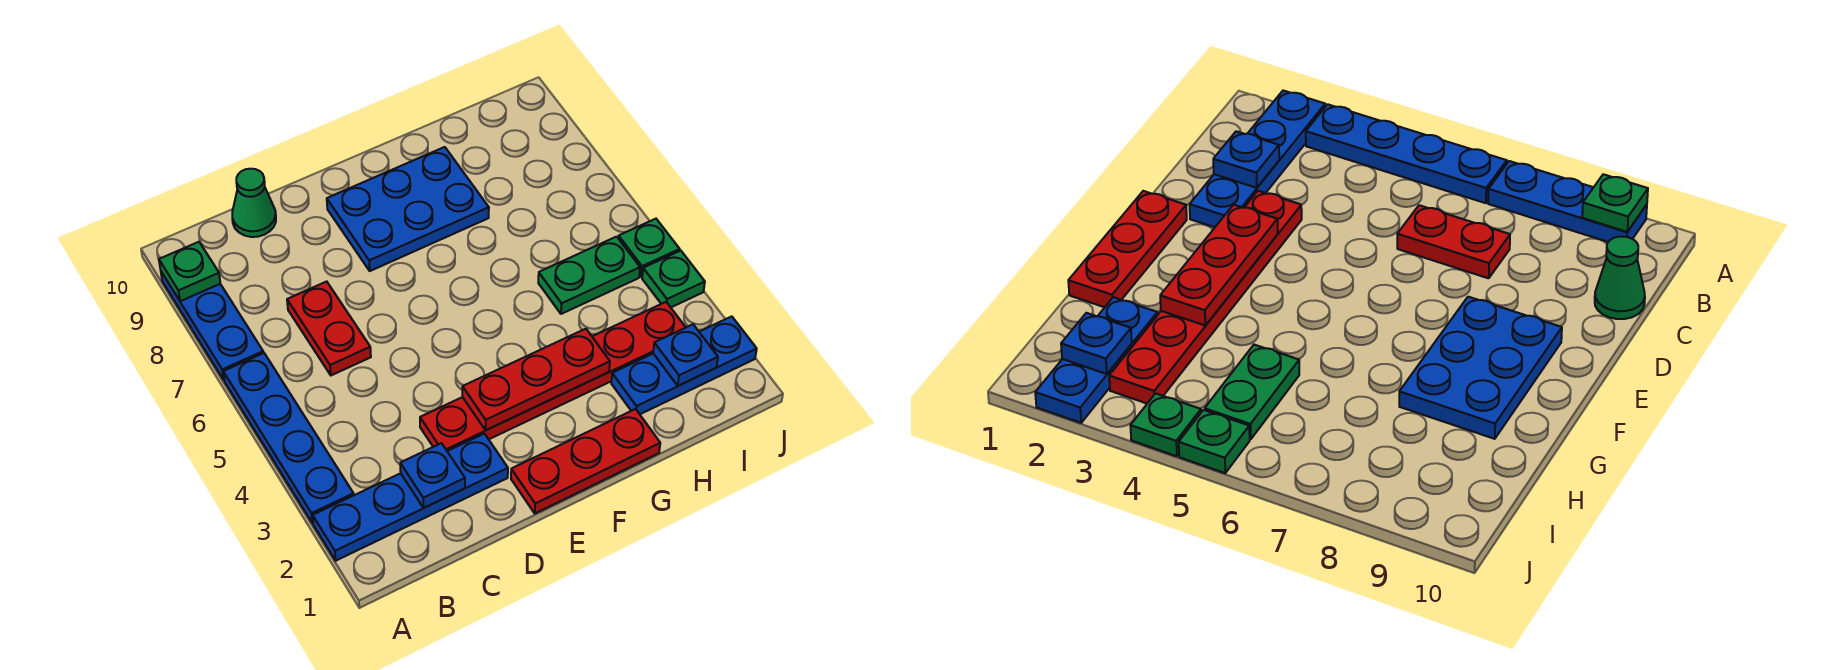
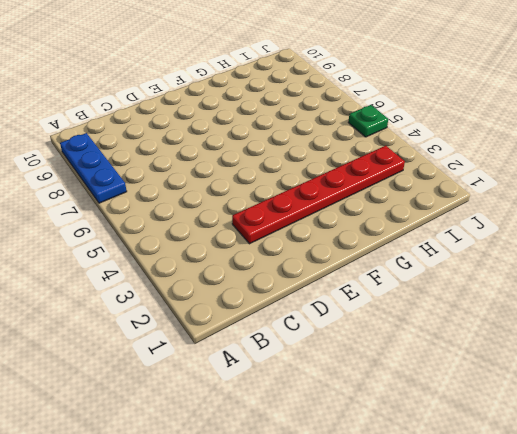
none -> blue 1x4 plate [313,434,508,561]
none -> blue 1x4 plate [223,353,354,523]
none -> red 1x2 plate [287,282,371,375]

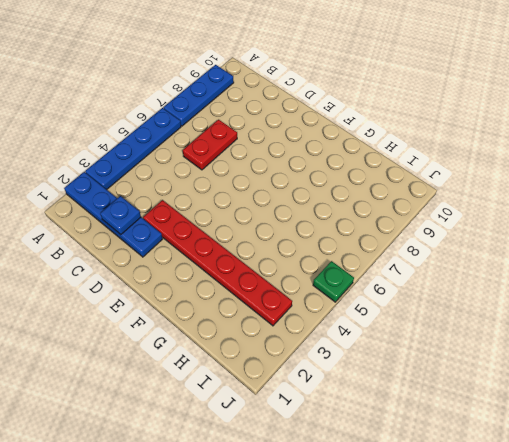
none -> green 1x1 cone [232,169,276,237]
none -> red 1x3 plate [511,409,660,513]
none -> blue 2x3 plate [327,147,489,271]

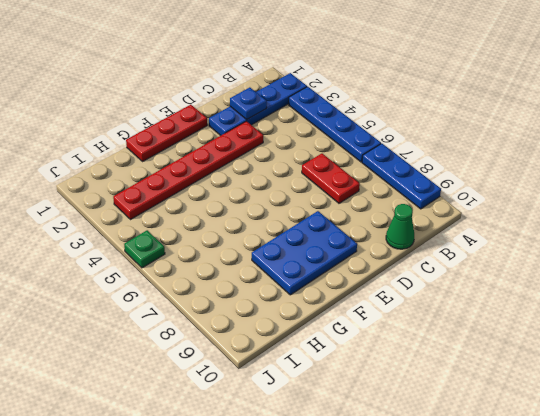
none -> blue 1x3 plate [611,316,757,414]
none -> green 1x2 plate [538,237,640,314]
none -> green 1x1 plate [642,251,705,307]

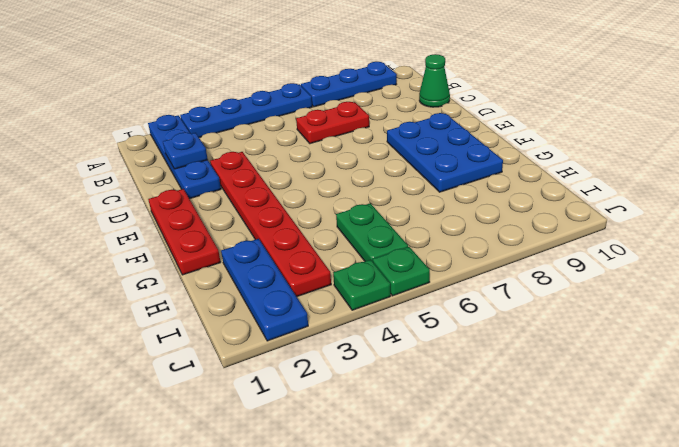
none -> green 1x1 plate [159,242,220,301]
none -> red 1x3 plate [462,329,610,430]
none -> blue 1x1 plate [653,324,718,386]

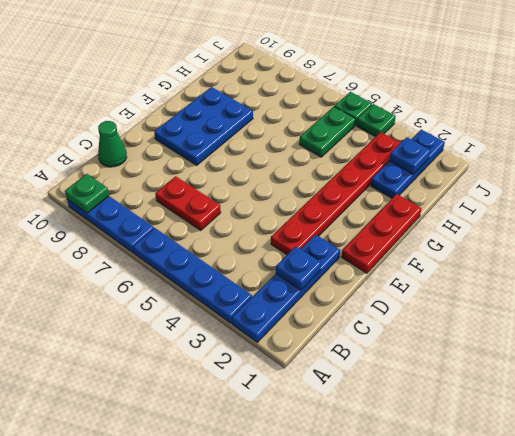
none -> red 1x3 plate [462,329,610,430]

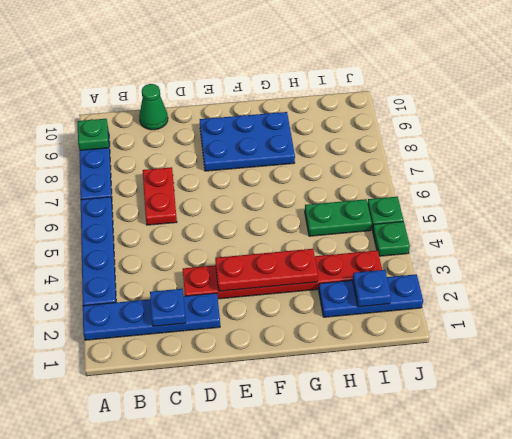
none -> red 1x3 plate [511,409,660,513]

